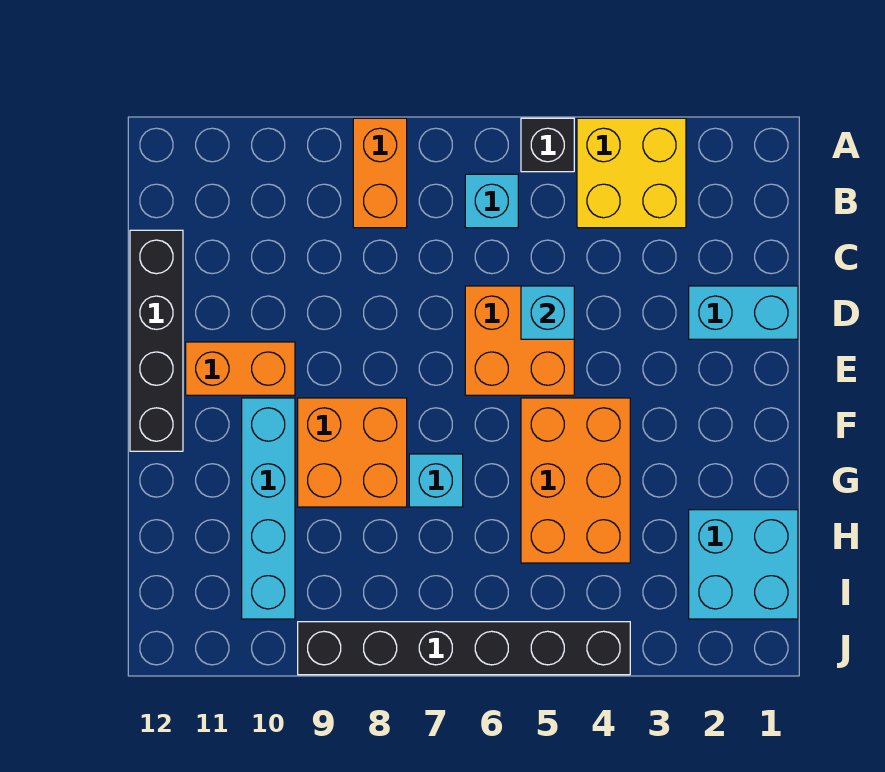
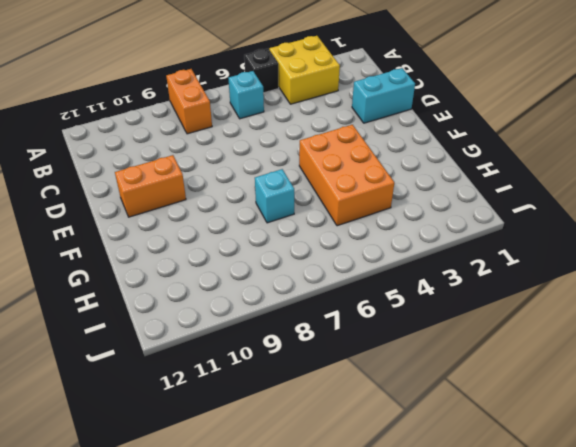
none -> black 1x4 brick [130,230,183,451]
none -> orange 2x2 brick [465,286,574,395]
none -> orange 2x2 brick [298,398,407,507]

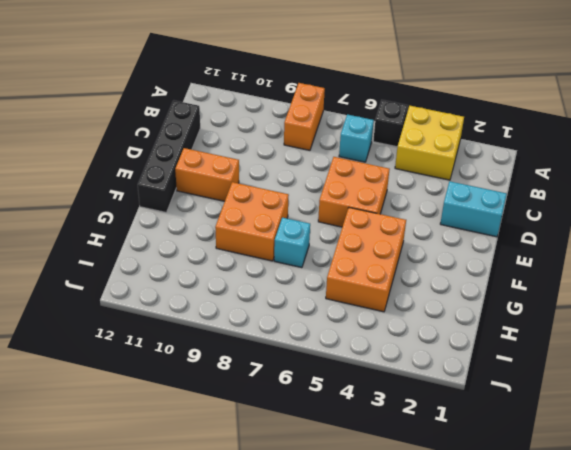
none -> cyan 1x4 brick [242,398,295,619]
none -> cyan 2x2 brick [689,510,798,619]
none -> black 1x6 brick [298,622,630,675]

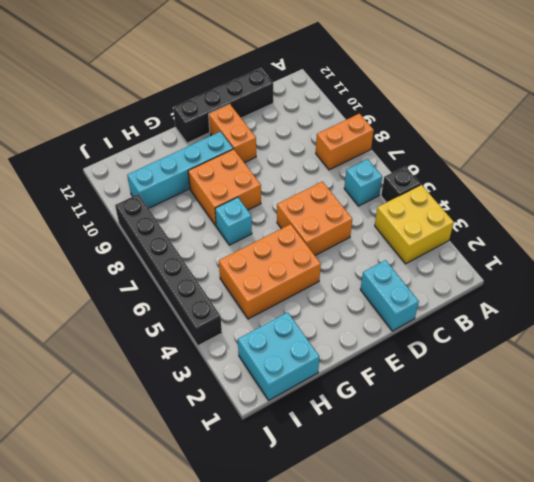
none -> cyan 1x1 brick [521,286,574,339]

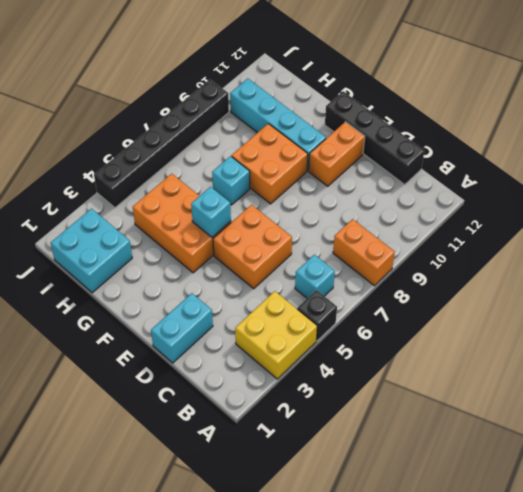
cyan 1x1 brick [191,187,231,237] -> cyan 1x1 brick moved to [521,286,574,339]

